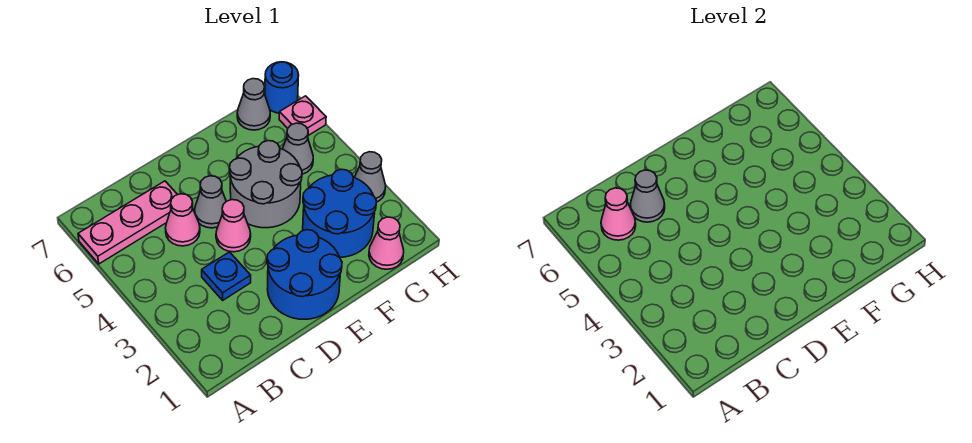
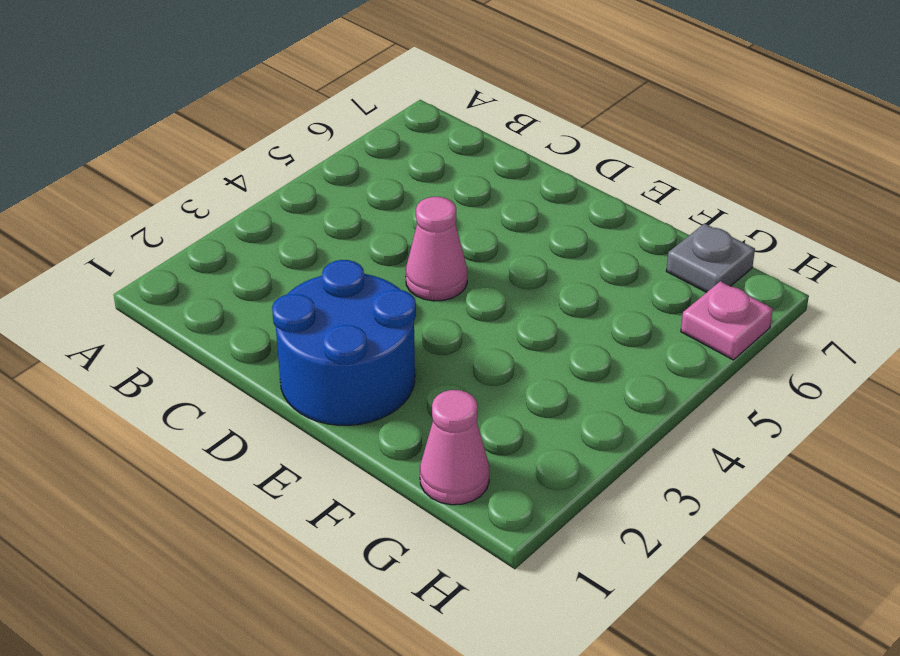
grey 1x1 plate [666,224,755,292] -> grey 1x1 cone [237,79,270,130]
none -> pink 1x3 plate [78,181,178,264]
none -> blue 1x1 plate [202,252,251,300]
none -> pink 1x1 cone [165,194,200,246]

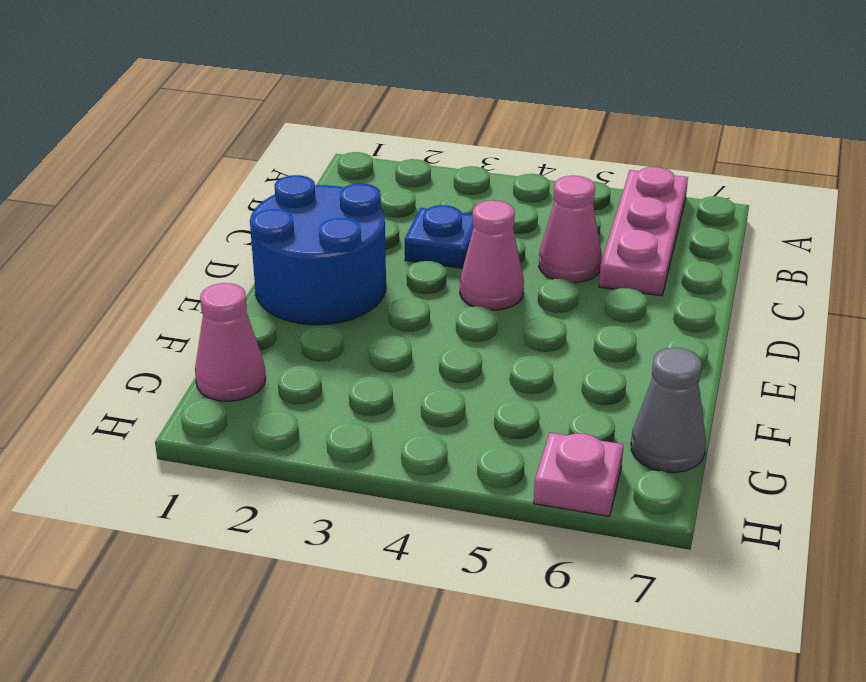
none -> grey 1x1 cone [195,176,226,228]
none -> grey 2x2 round brick [229,141,302,228]
none -> blue 2x2 round brick [303,169,377,257]

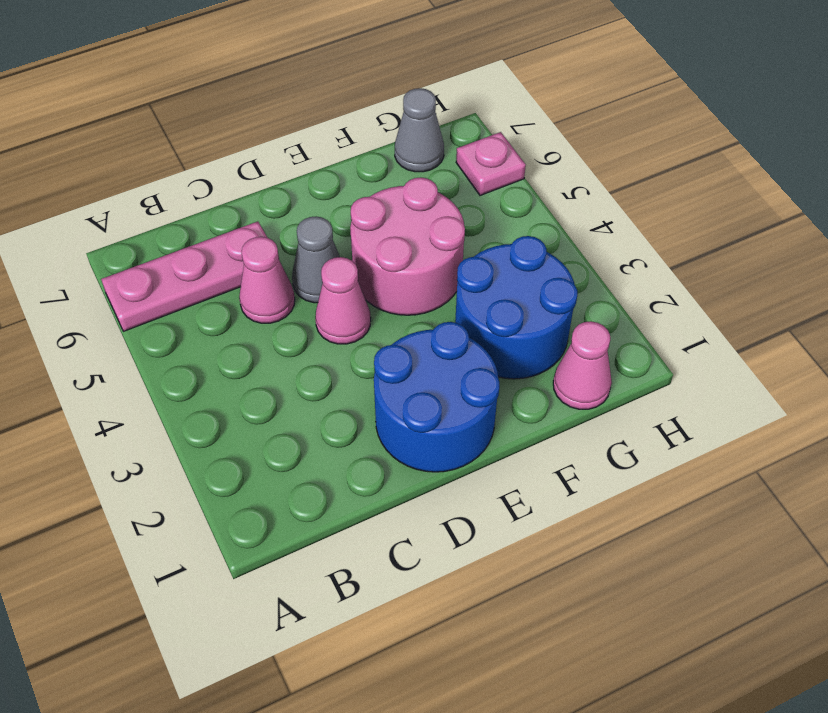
pink 2x2 round brick [350,177,465,315] -> grey 2x2 round brick [229,141,302,228]
none -> blue 1x1 plate [202,252,251,300]
none -> grey 1x1 cone [283,123,313,174]
none -> grey 1x1 cone [354,152,386,202]

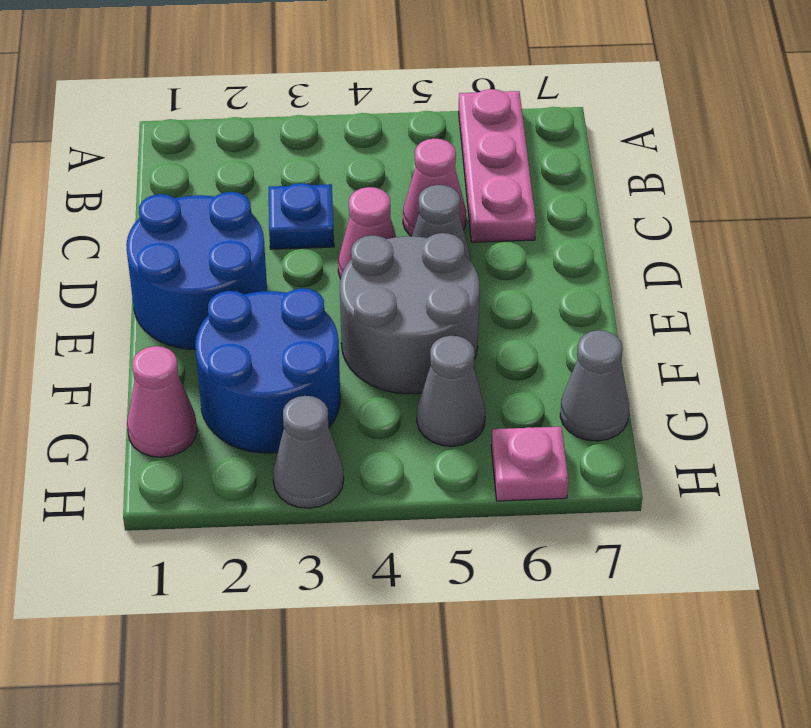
none -> blue 1x1 round brick [265,62,299,113]
none -> pink 1x1 cone [601,188,636,240]
none -> grey 1x1 cone [630,170,665,222]

